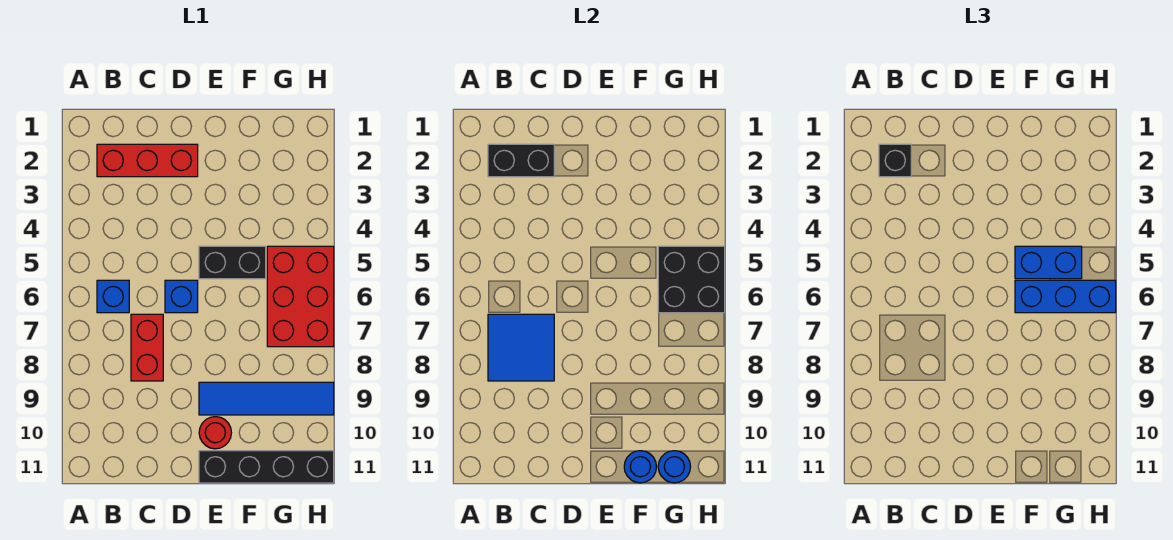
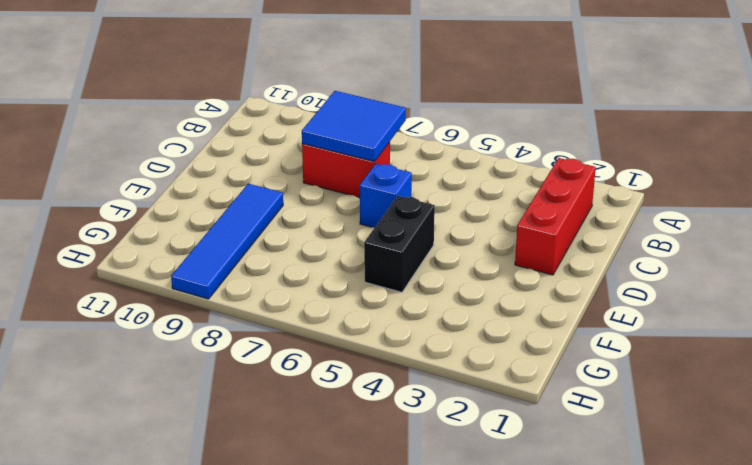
none -> blue 1x1 brick [97,280,129,313]
none -> red 1x1 round brick [199,417,231,449]
none -> black 1x4 brick [199,451,334,483]

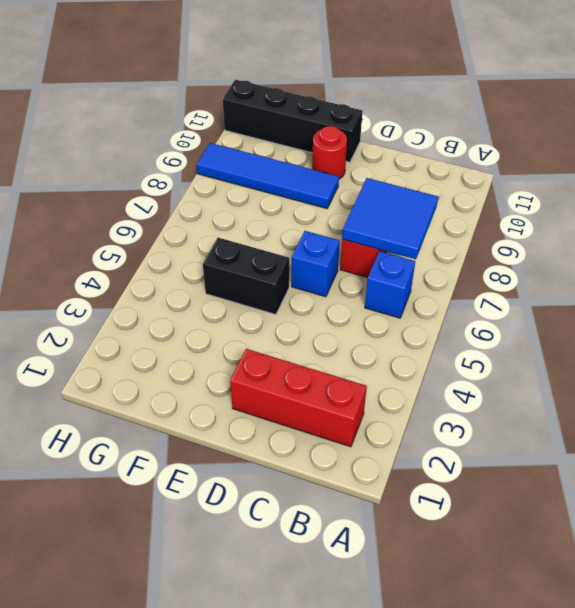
none -> red 2x3 brick [267,246,334,347]
none -> black 1x2 brick [488,144,554,177]
none -> blue 1x1 round brick [624,451,657,483]

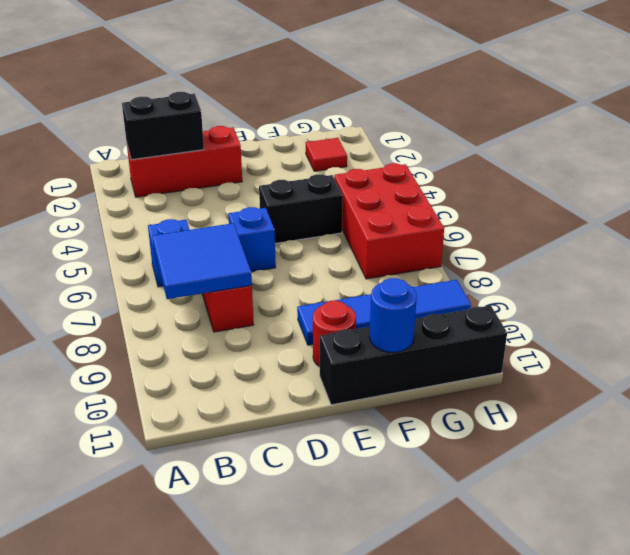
red 1x1 tile [306,138,347,171] -> none
none -> black 2x2 brick [658,246,725,313]
none -> blue 1x1 round brick [658,451,691,483]
none -> black 1x1 brick [879,144,911,177]

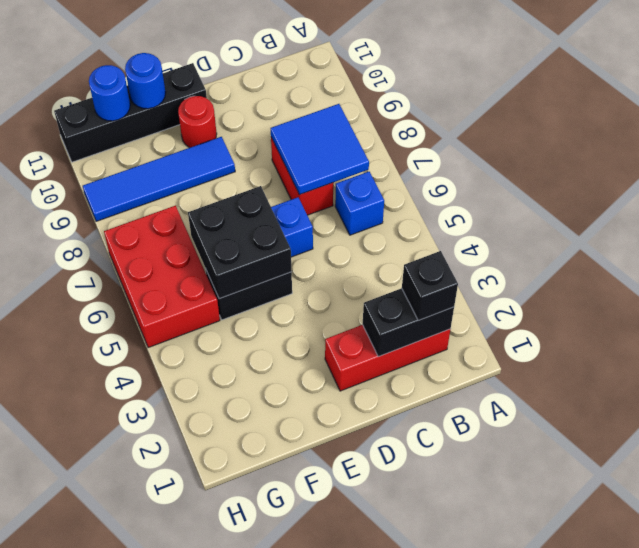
black 2x2 brick [188,186,292,299] -> black 2x2 brick moved to [658,246,725,313]
none -> blue 1x2 brick [1015,246,1082,279]
none -> blue 1x3 brick [1015,280,1116,313]

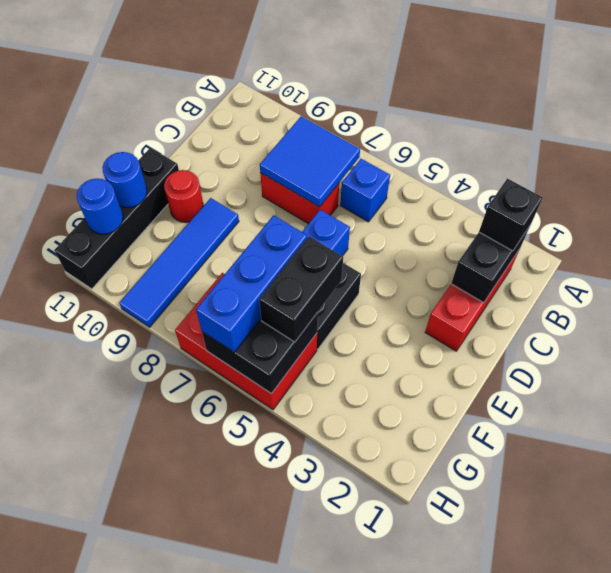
black 1x2 brick [259,237,343,342] -> blue 1x2 brick [1015,246,1082,279]

